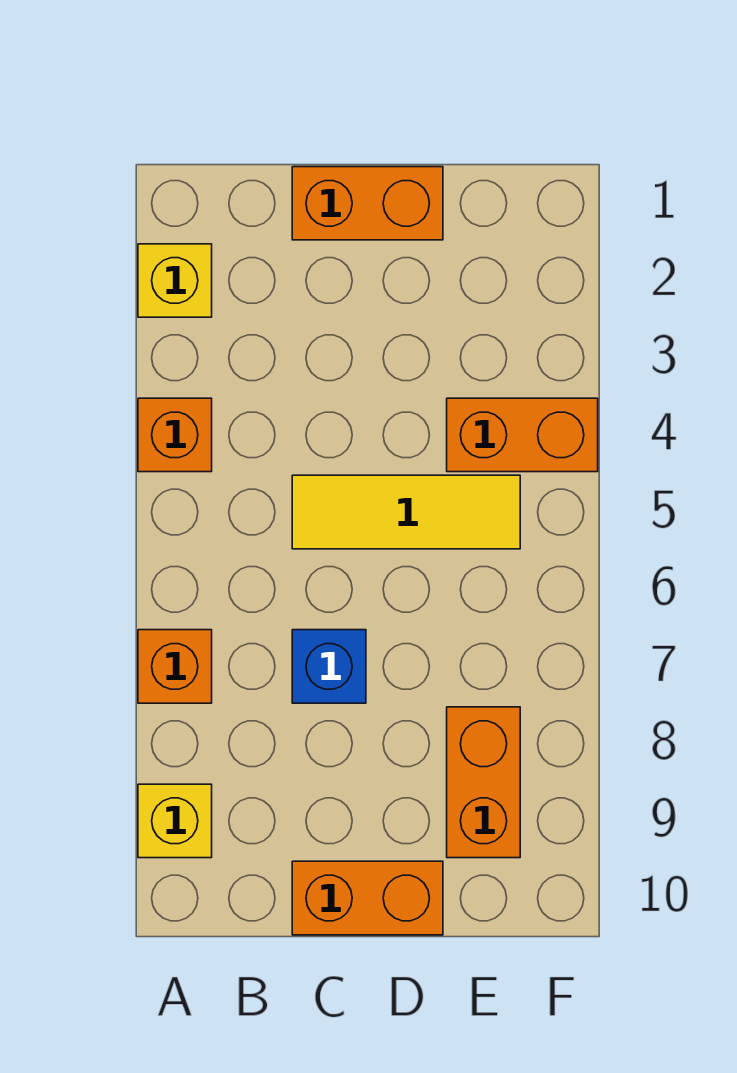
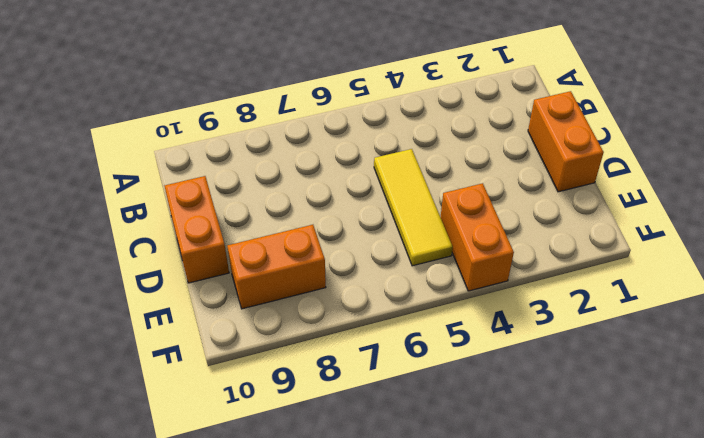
none -> yellow 1x1 brick [138,244,212,317]
none -> orange 1x1 brick [138,398,212,472]

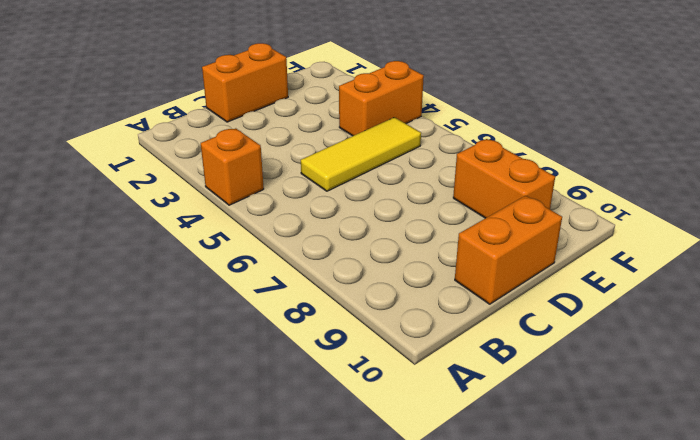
none -> yellow 1x1 brick [138,244,212,317]
none -> orange 1x1 brick [138,630,212,703]

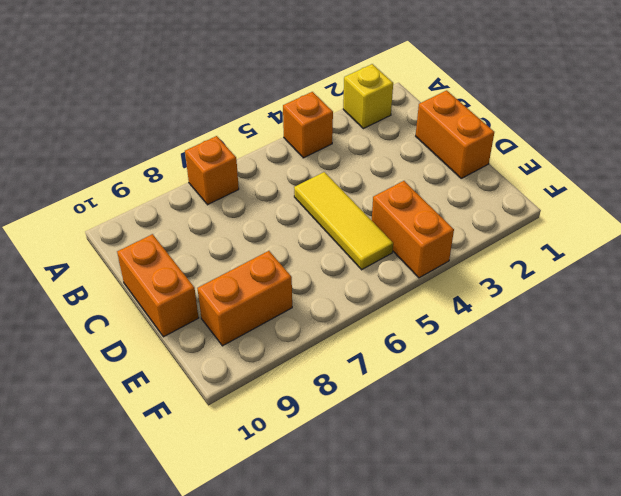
none -> yellow 1x1 brick [138,784,212,858]
none -> blue 1x1 brick [292,630,366,703]

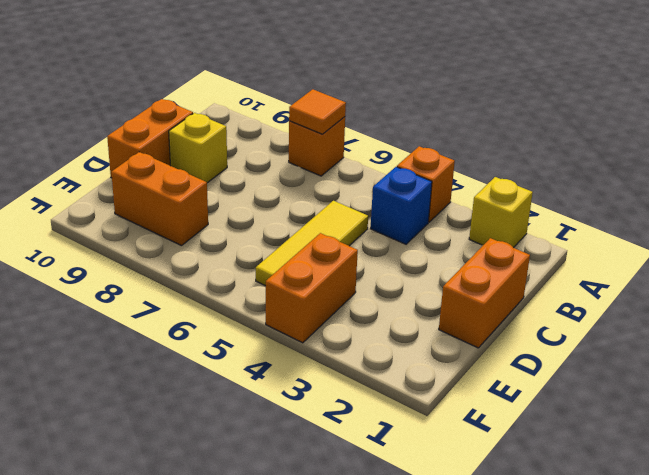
orange 1x1 tile [289,89,346,134] -> none
blue 1x1 brick [370,167,432,244] -> blue 1x1 brick moved to [292,630,366,703]
yellow 1x1 brick [169,113,227,183] -> yellow 1x1 brick moved to [138,784,212,858]

